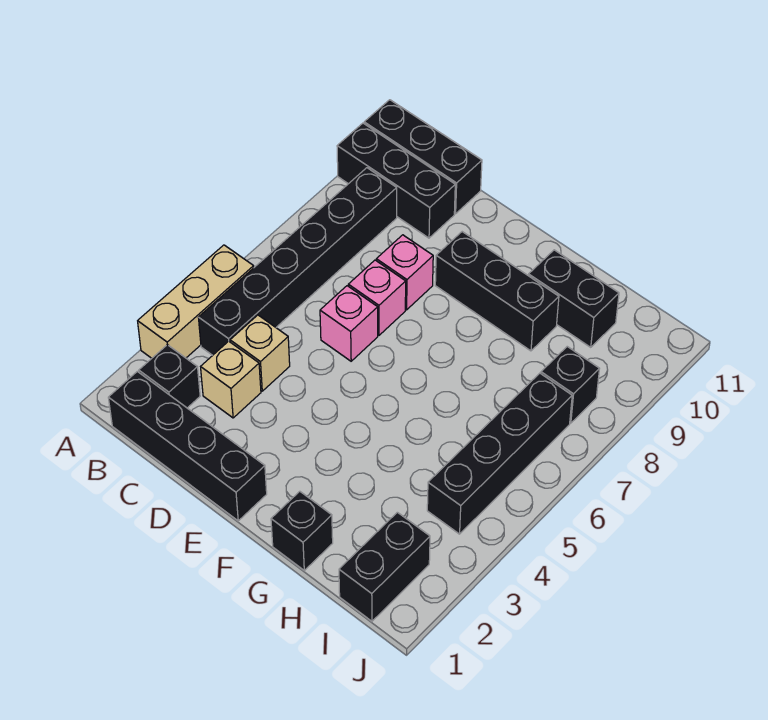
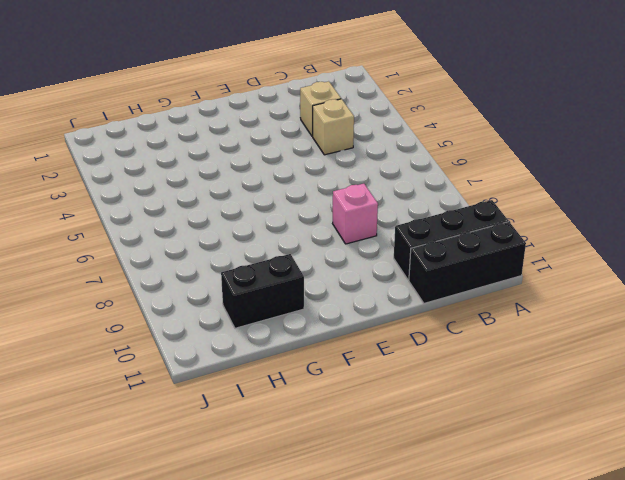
none -> tan 1x3 brick [138,245,254,358]
none -> black 1x4 brick [108,371,267,521]
none -> black 1x1 brick [139,345,200,408]

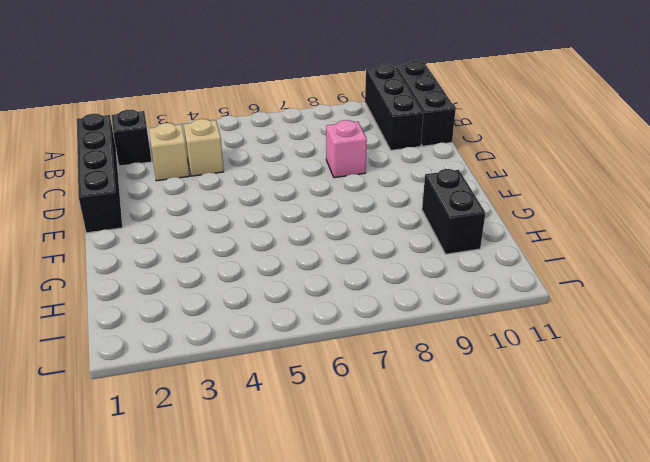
none -> tan 1x3 brick [138,245,254,358]
none -> black 1x6 brick [198,168,397,355]
none -> pink 1x1 brick [320,286,378,361]

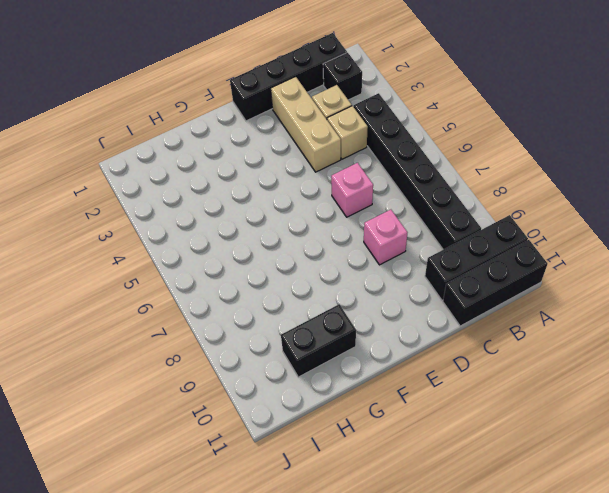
tan 1x3 brick [271,77,341,172] -> tan 1x3 brick moved to [138,245,254,358]
none -> pink 1x1 brick [348,260,406,335]
none -> black 1x3 brick [435,232,559,351]
none -> black 1x1 brick [271,491,333,570]

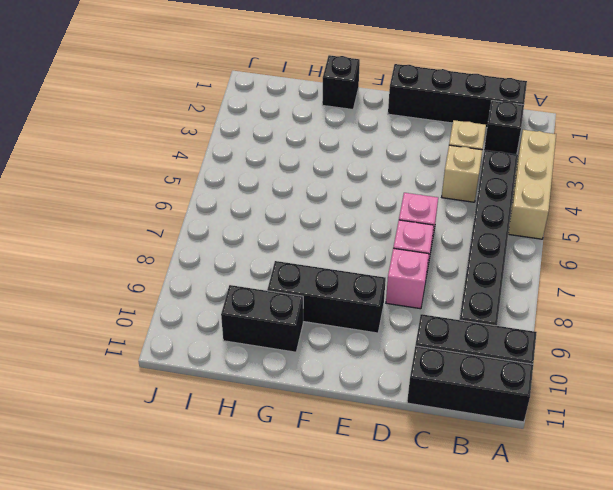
none -> black 1x2 brick [339,512,430,621]
none -> black 1x4 brick [427,373,572,534]
none -> black 1x1 brick [541,347,599,423]

